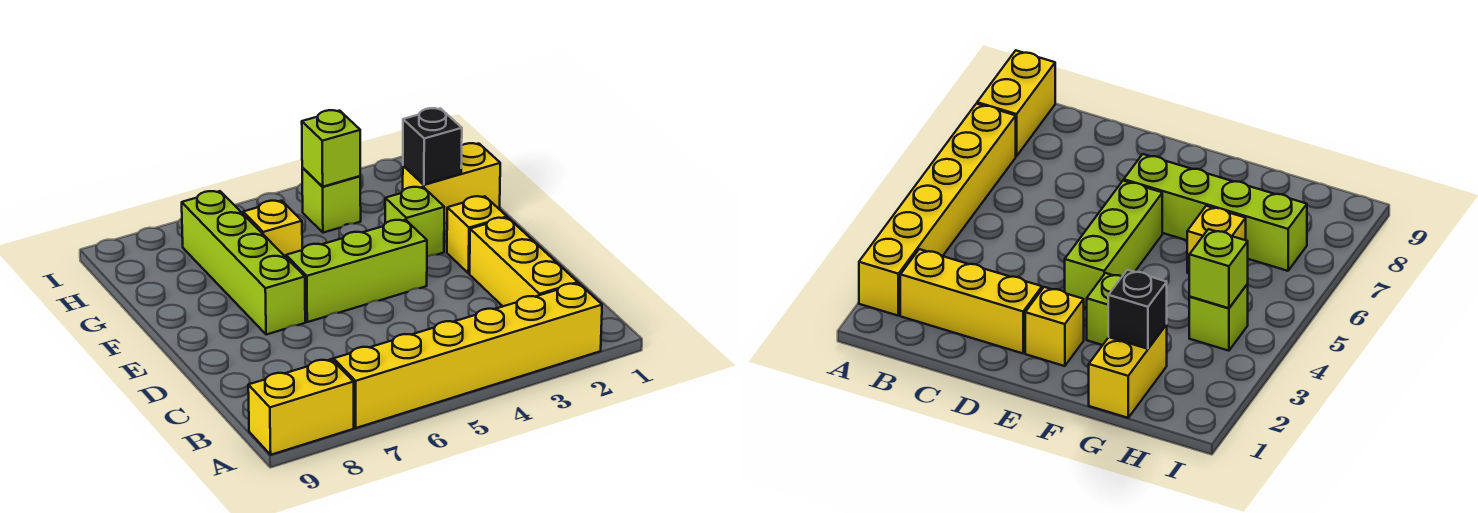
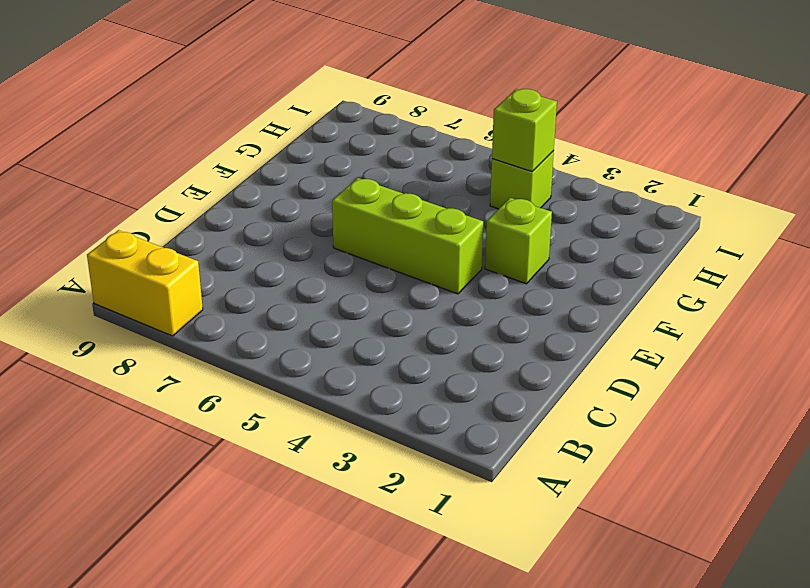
none -> yellow 1x6 brick [334,283,602,428]
none -> yellow 1x3 brick [470,218,578,306]
none -> yellow 1x1 brick [447,196,507,273]

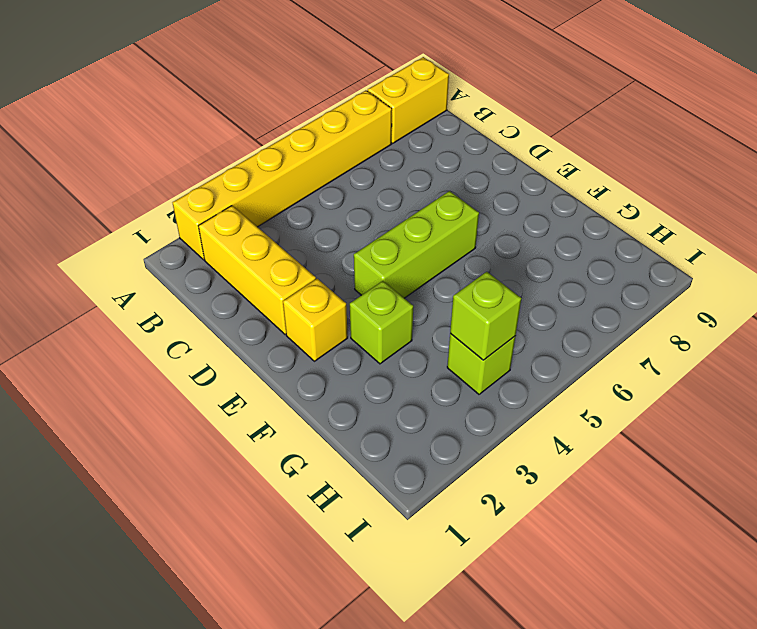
none -> lime 1x4 brick [182,191,305,335]
none -> yellow 1x2 brick [403,143,500,223]
none -> yellow 1x1 brick [243,201,302,257]

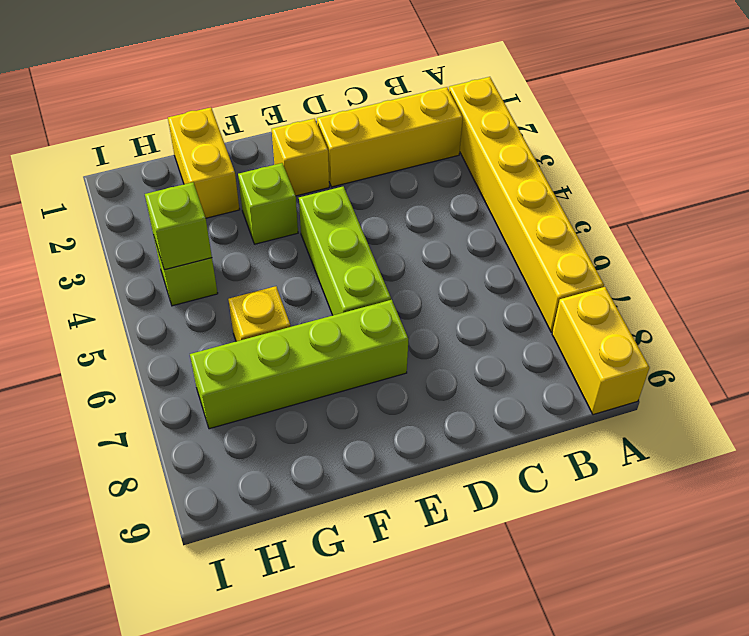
none -> black 1x1 brick [403,108,462,185]

